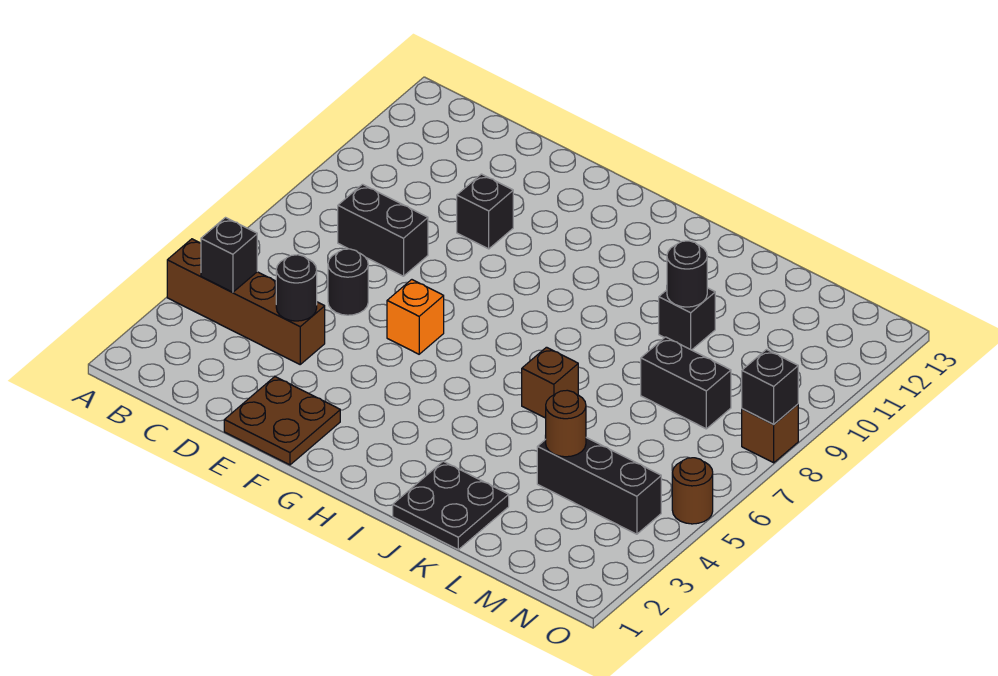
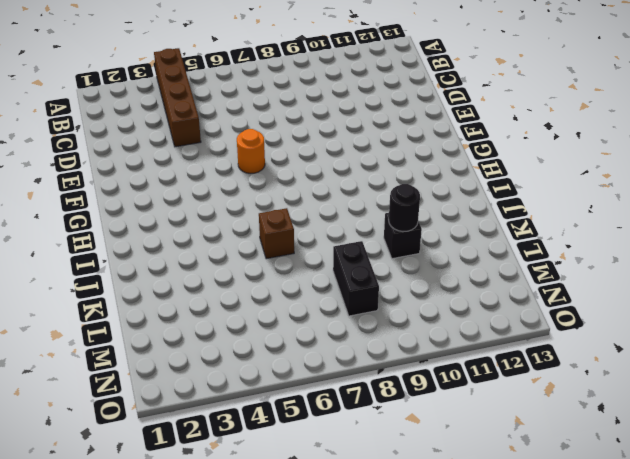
orange 1x1 round brick [237,129,265,174] -> orange 1x1 brick [387,280,444,354]
none -> black 1x2 brick [338,184,428,276]
none -> black 1x1 round brick [328,249,368,315]
none -> brown 2x2 plate [224,377,340,465]

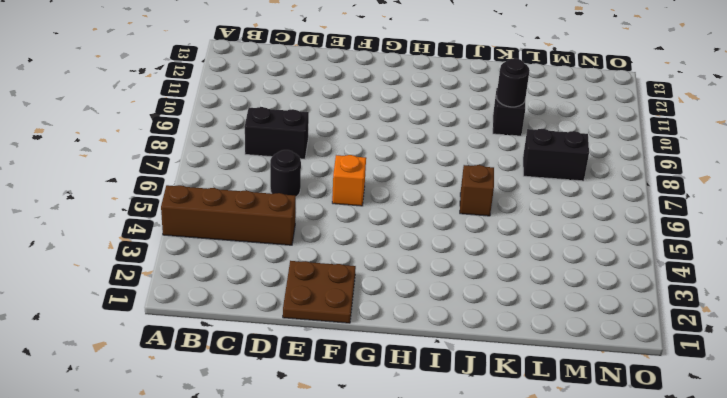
none -> black 1x1 brick [457,174,513,249]
none -> black 2x2 plate [393,461,509,550]
none -> black 1x3 brick [537,438,661,534]

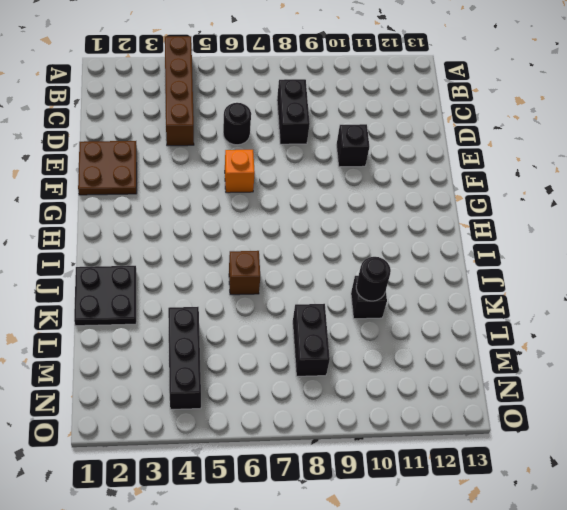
none -> brown 1x1 round brick [672,458,713,524]
none -> brown 1x1 brick [742,404,798,463]
none -> black 1x1 brick [201,218,257,292]

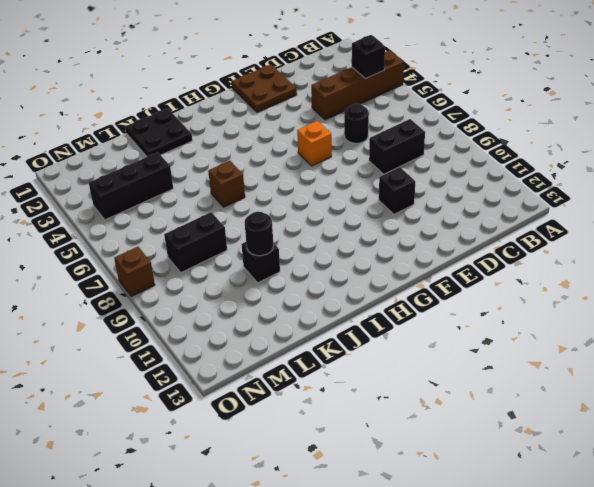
none -> brown 1x1 round brick [672,458,713,524]
none -> black 1x1 round brick [276,255,317,321]
none -> brown 1x1 round brick [546,390,586,457]

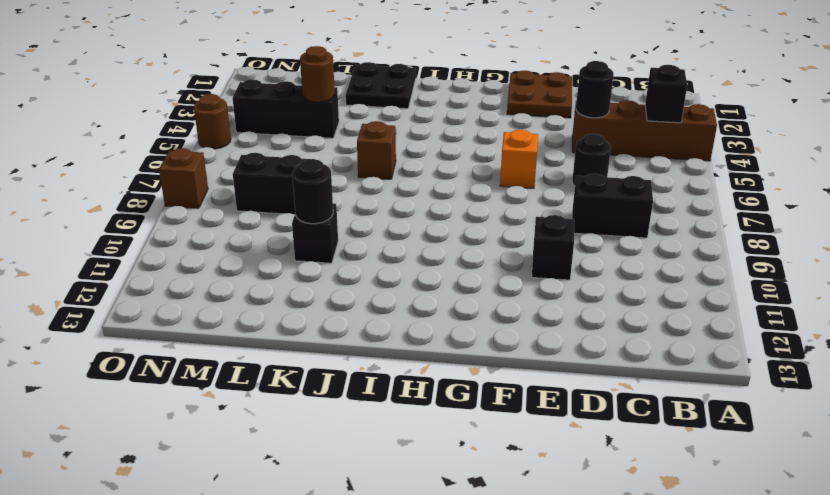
none -> black 1x1 brick [742,350,798,424]

